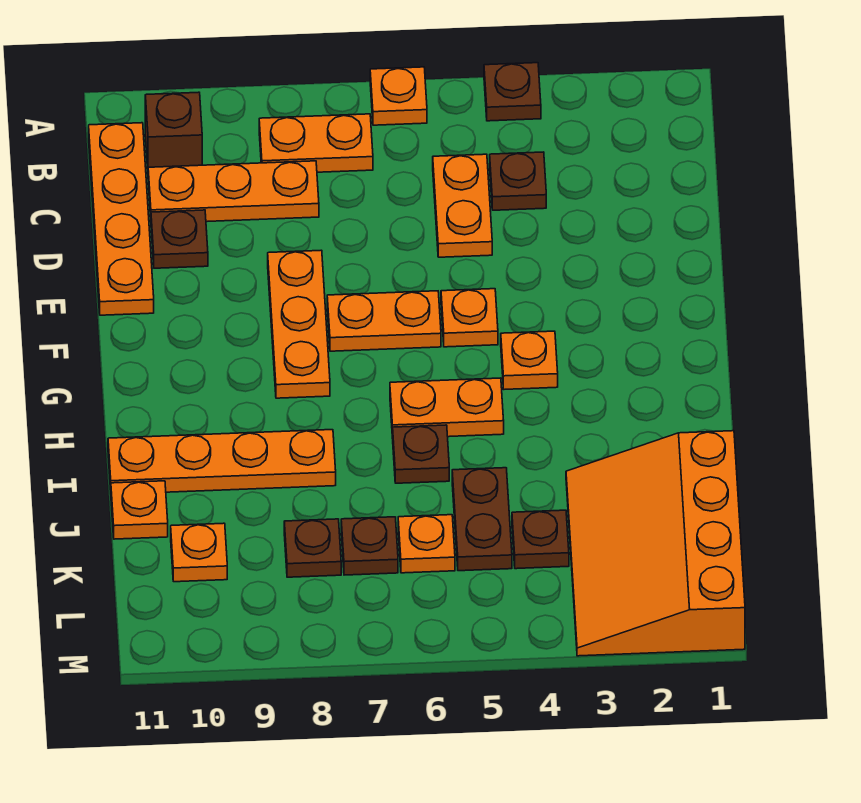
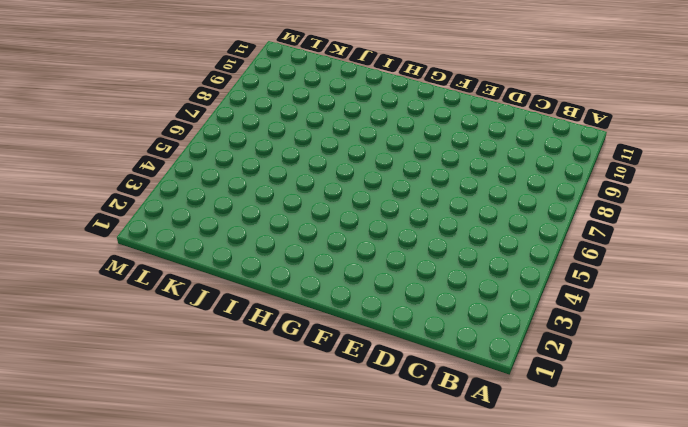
none -> brown 1x1 plate [484,63,541,121]
none -> orange 1x1 plate [370,67,427,125]
none -> orange 1x2 plate [259,114,373,172]

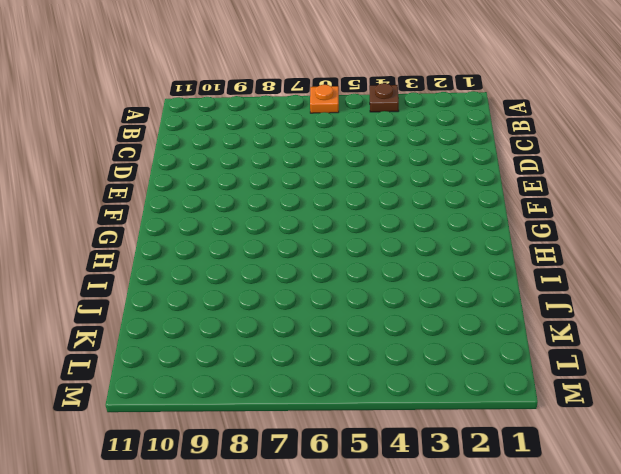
none -> orange 1x2 plate [259,114,373,172]
none -> brown 1x1 brick [145,92,202,169]
none -> orange 1x4 plate [89,123,154,315]

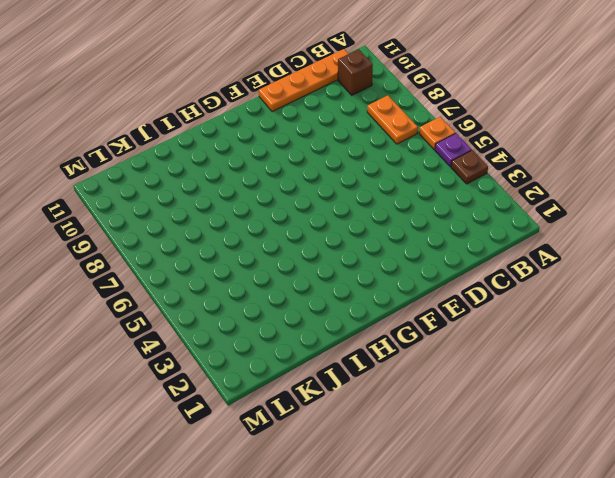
purple 1x1 plate [435,133,472,167] -> none
none -> brown 1x1 plate [490,152,546,210]
none -> orange 1x2 plate [433,154,492,257]
none -> orange 1x3 plate [148,161,319,222]

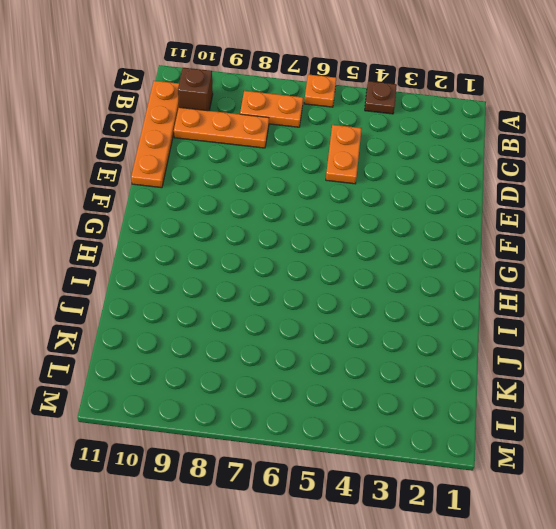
none -> brown 1x1 plate [490,152,546,210]
none -> brown 1x1 plate [151,210,208,268]
none -> orange 1x3 plate [268,250,330,398]

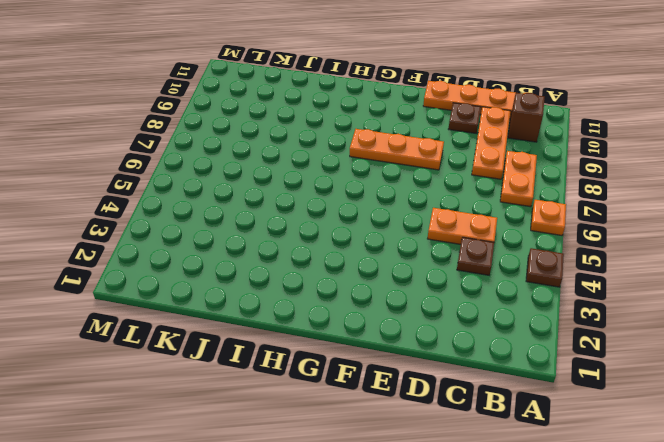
none -> orange 1x1 plate [441,289,498,347]
none -> orange 1x2 plate [327,291,441,351]
none -> orange 1x1 plate [501,331,558,389]

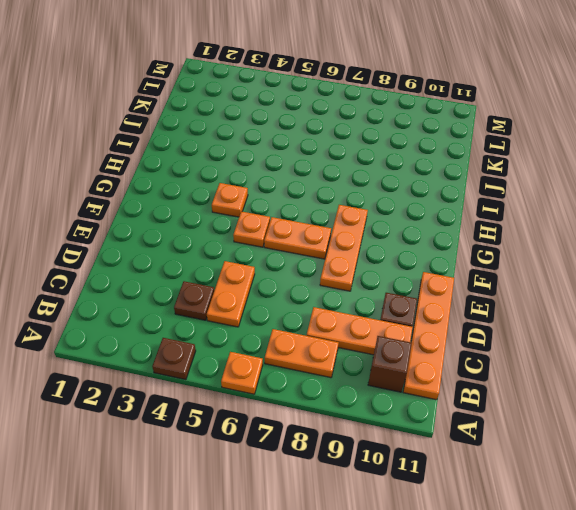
none -> orange 1x2 plate [390,378,504,438]
none -> brown 1x1 plate [393,425,449,483]
none -> orange 1x4 plate [108,430,336,492]

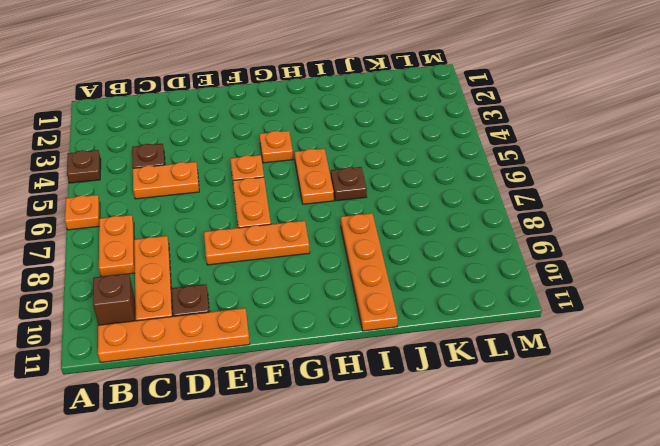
none -> orange 3x4 slope [566,431,745,656]
none -> brown 1x2 plate [452,468,512,571]
none -> orange 1x1 plate [111,481,168,539]

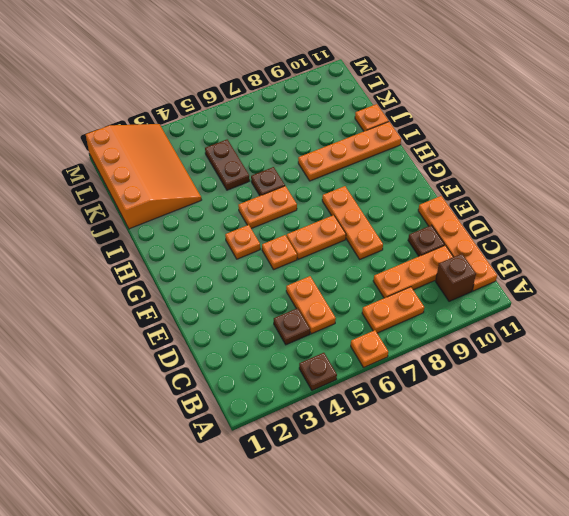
none -> brown 1x1 plate [512,510,569,569]
none -> orange 1x1 plate [398,515,455,573]
none -> brown 1x1 plate [341,517,398,575]

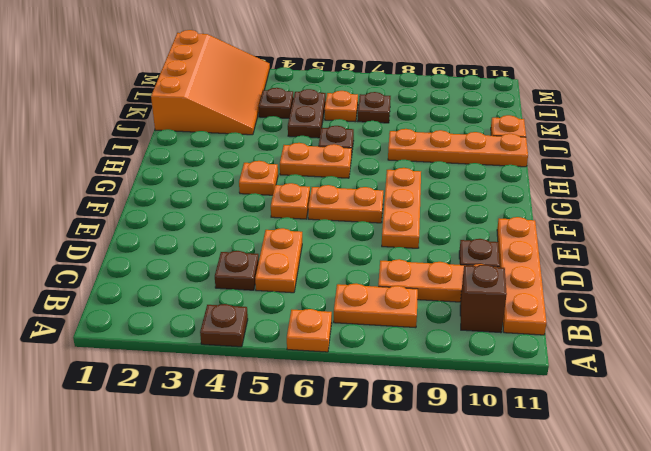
none -> brown 1x1 plate [284,519,341,577]
none -> orange 1x1 plate [171,523,227,582]

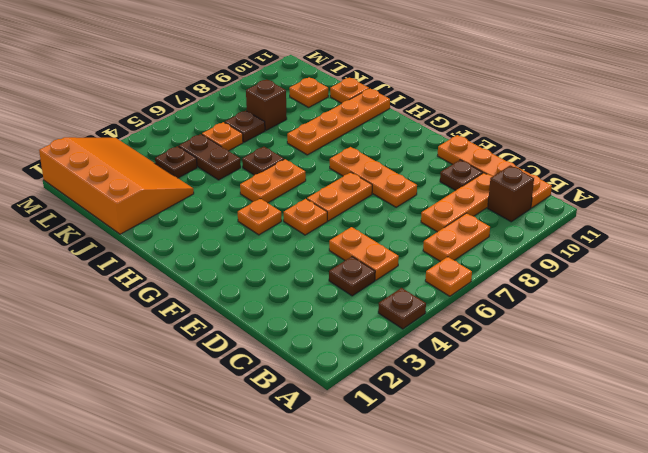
brown 1x1 brick [246,79,287,130] -> brown 1x1 plate [284,519,341,577]

